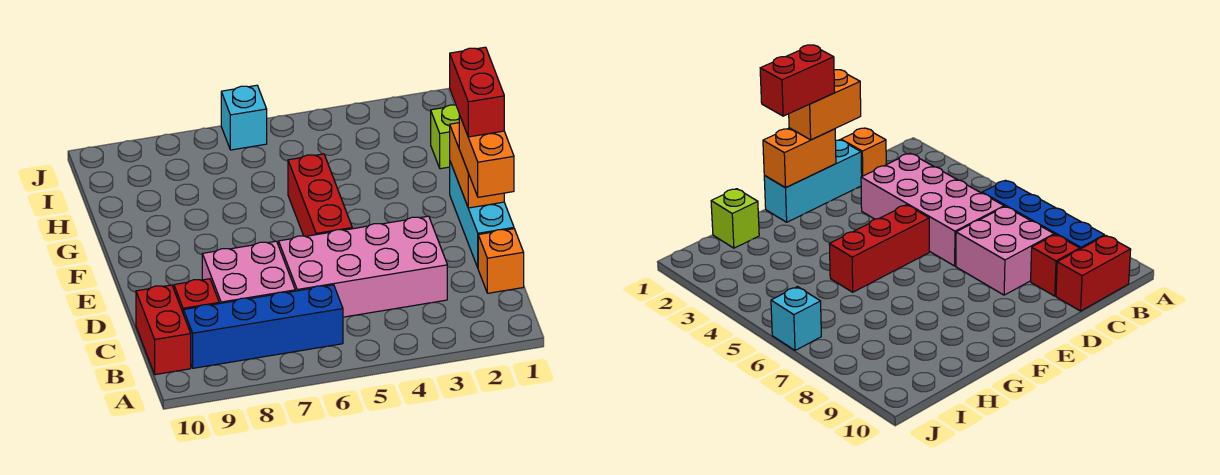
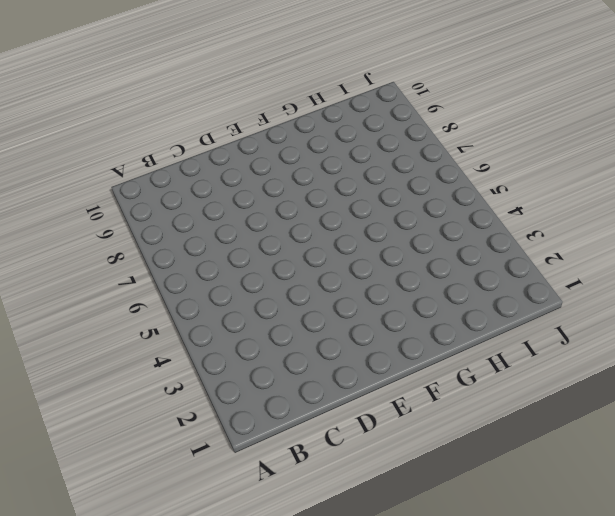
none -> blue 1x4 brick [183,285,343,368]
none -> red 1x2 brick [136,285,191,375]
none -> orange 1x1 brick [478,229,524,293]

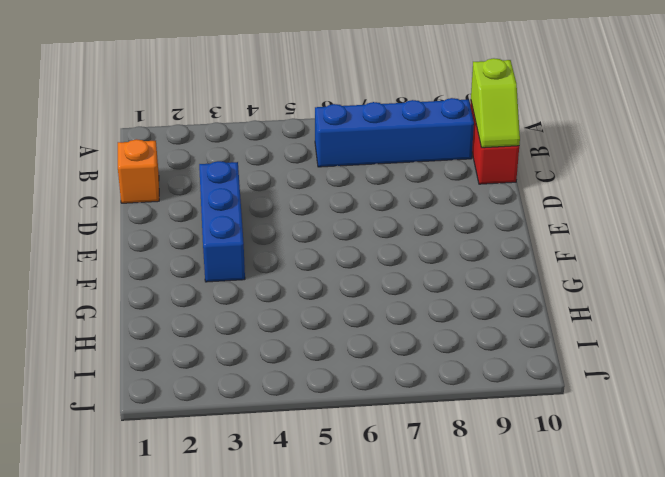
lime 1x2 slope [471,58,520,148] -> none
blue 1x3 brick [199,161,245,282] -> pink 2x4 brick [279,216,447,317]
none -> pink 2x2 brick [202,241,295,304]
none -> red 1x1 brick [174,279,219,312]
none -> cyan 1x3 brick [450,162,514,267]

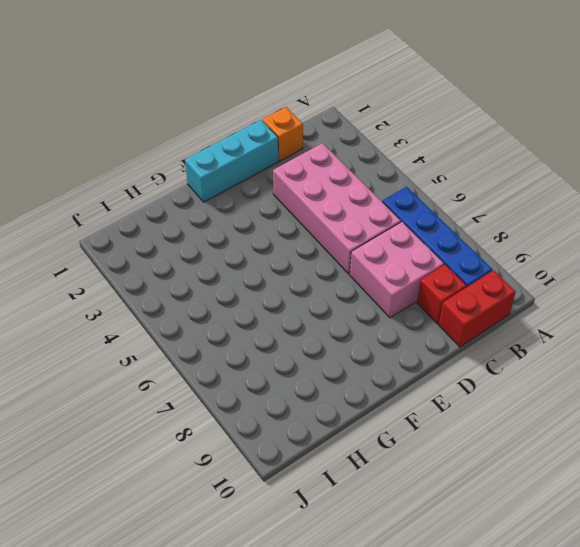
none -> red 1x3 brick [288,154,352,236]
none -> lime 1x1 brick [431,105,459,169]
none -> cyan 1x1 brick [221,85,267,150]

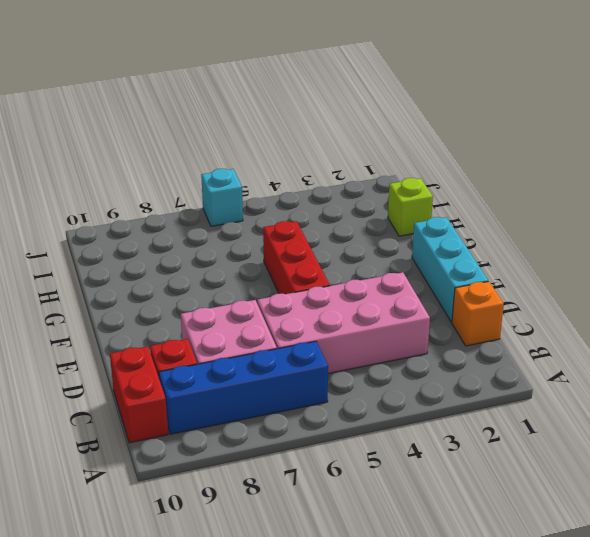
none -> orange 1x2 brick [450,123,504,208]
none -> orange 1x2 brick [459,115,514,197]
none -> red 1x2 brick [450,47,504,137]

